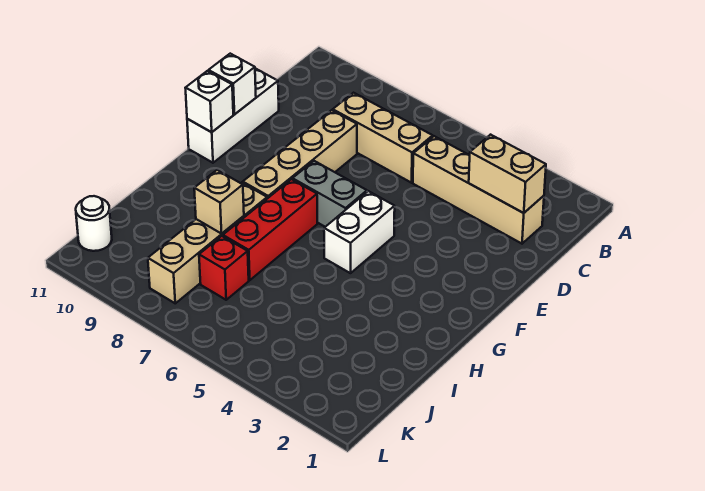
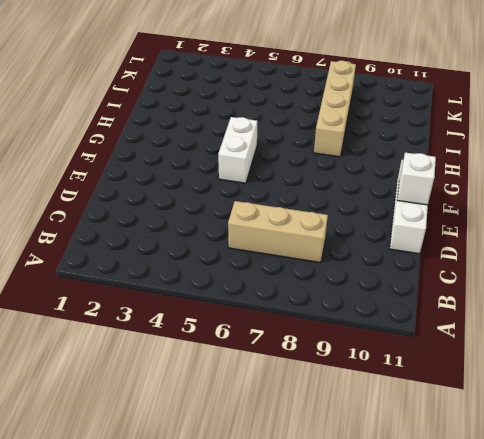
none -> tan 1x4 brick [413,136,544,244]
none -> tan 1x4 brick [243,110,357,198]
none -> grey 1x2 brick [292,161,367,227]

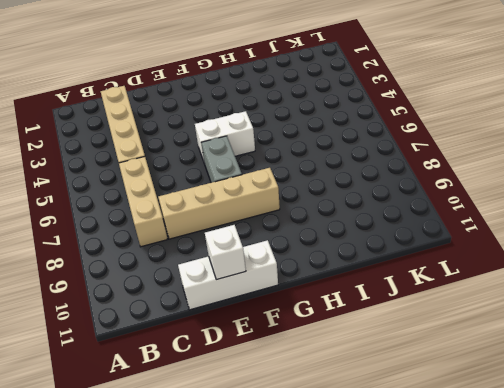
none -> red 1x3 brick [223,179,317,280]
none -> tan 1x4 brick [148,183,267,303]
none -> red 1x1 brick [199,236,249,300]

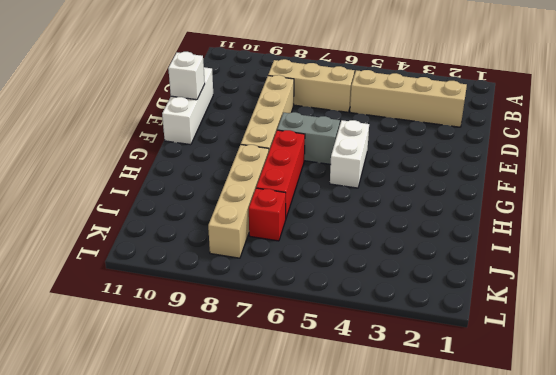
none -> white 1x1 round brick [76,196,112,251]
none -> tan 1x2 brick [469,135,546,213]
none -> white 1x1 brick [186,71,233,132]

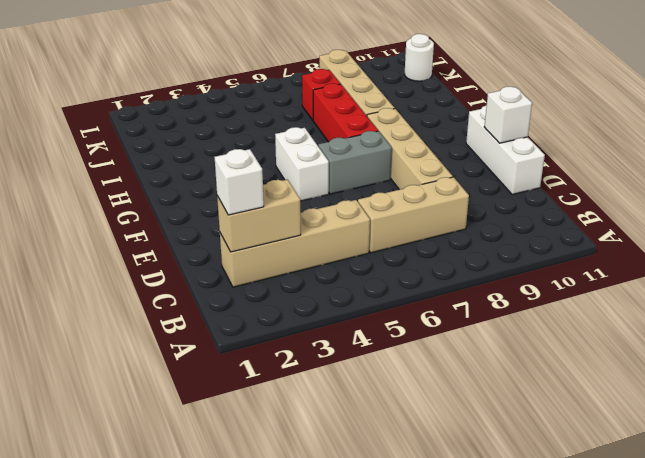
white 1x1 brick [215,149,264,215] -> white 1x1 brick moved to [186,71,233,132]
none -> tan 1x1 brick [194,170,244,234]

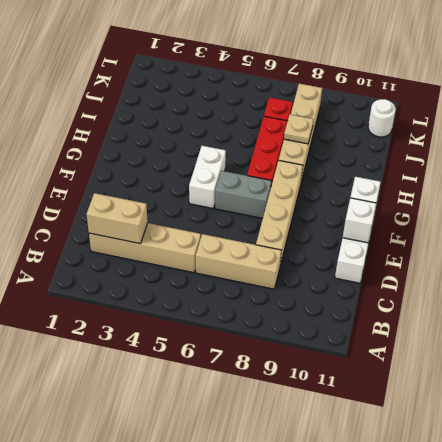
tan 1x1 plate [284,114,314,144] -> tan 1x1 brick [194,170,244,234]

